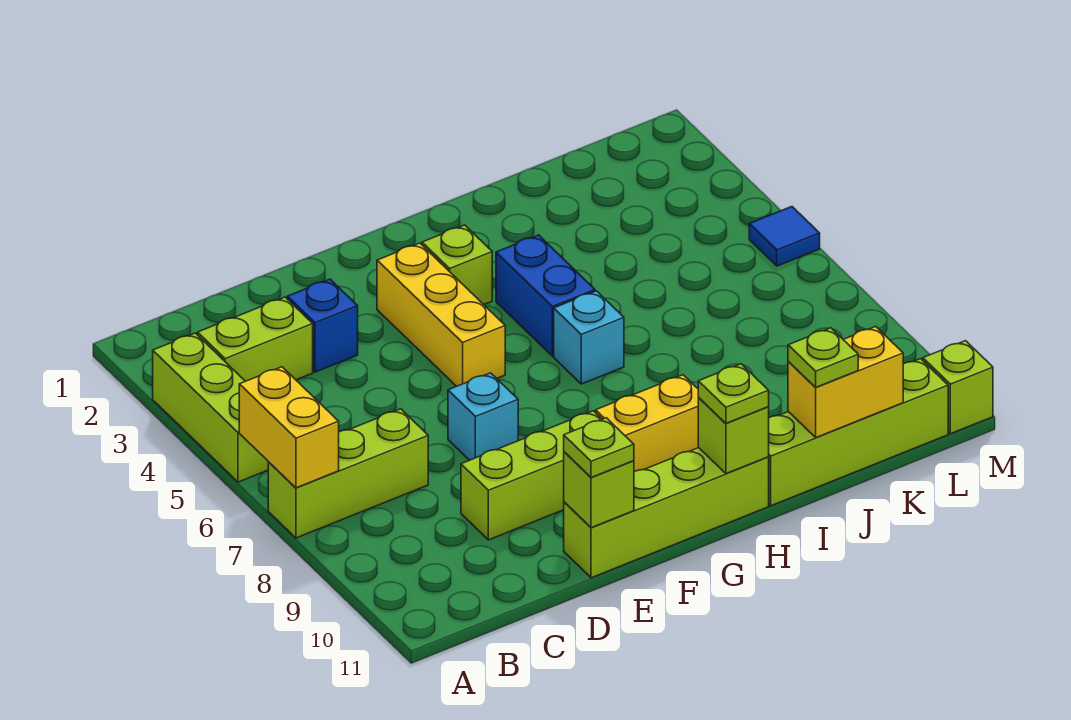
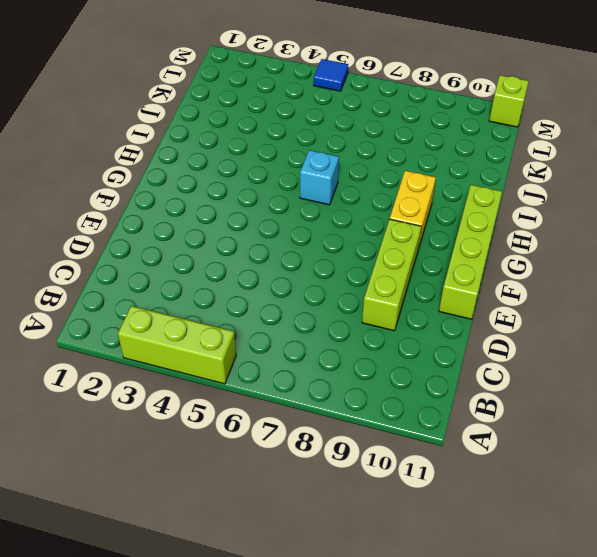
none -> lime 1x3 brick [268,409,428,538]
none -> lime 1x2 brick [198,297,313,381]
none -> blue 1x1 brick [287,279,358,372]

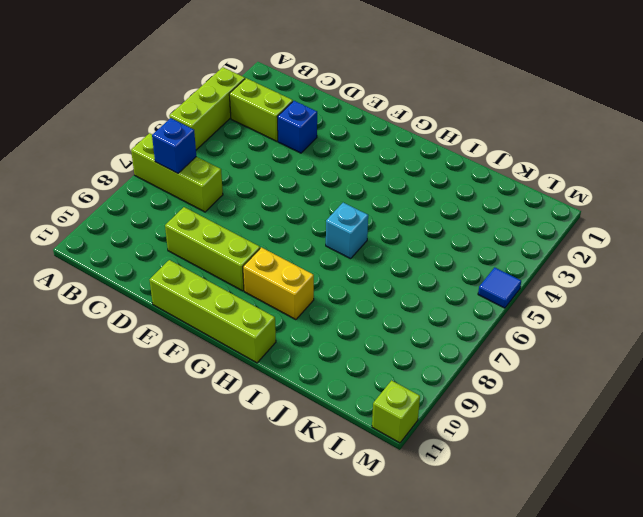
blue 1x1 brick [152,118,196,173] -> none
none -> cyan 1x1 brick [448,373,518,460]
none -> yellow 1x3 brick [377,243,505,386]
none -> lime 1x1 brick [422,225,492,304]

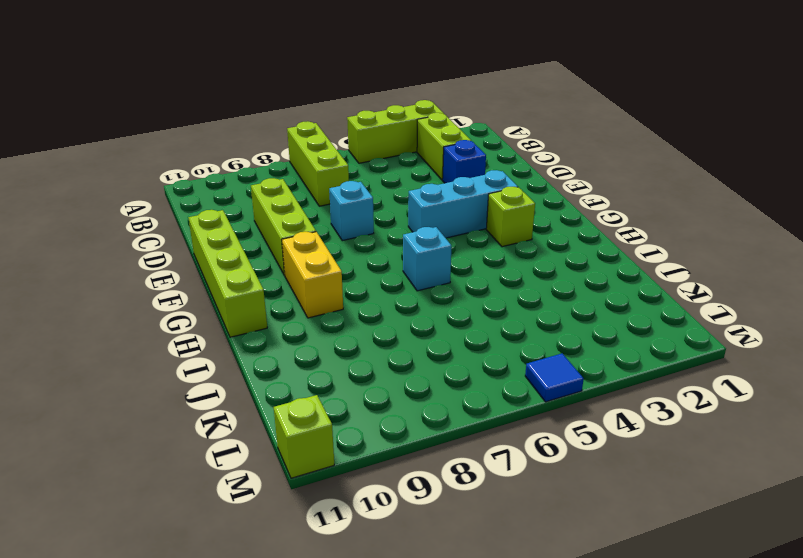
cyan 1x3 brick [408,170,518,238] -> yellow 1x3 brick [377,243,505,386]
none -> blue 1x2 brick [496,235,595,356]
none -> lime 1x4 brick [769,359,948,506]
none -> yellow 1x2 brick [239,367,339,488]

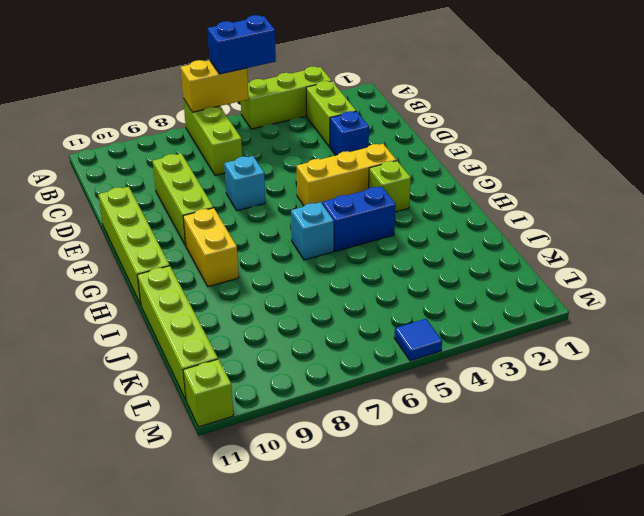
blue 1x2 brick [207,15,276,74] -> none
none -> lime 1x1 brick [564,452,634,528]
none -> lime 1x1 brick [698,398,769,474]
none -> yellow 1x2 brick [788,327,903,437]

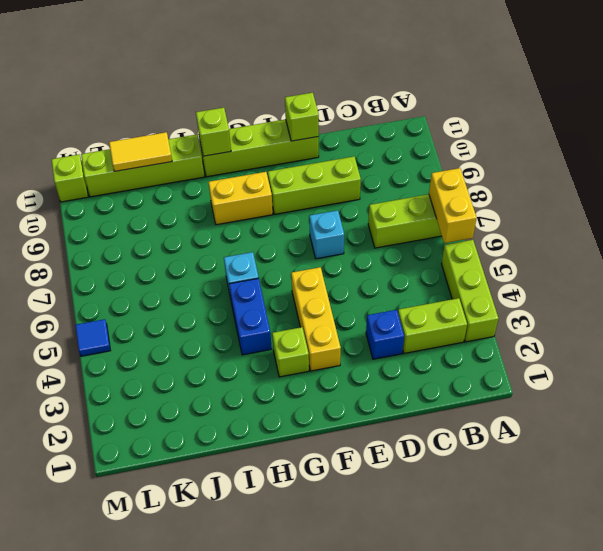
yellow 1x2 tile [109,132,172,171] -> yellow 1x2 brick [788,327,903,437]
none -> lime 1x1 plate [564,418,634,478]
none -> lime 1x1 plate [698,364,769,423]
none -> lime 1x1 plate [788,328,858,387]

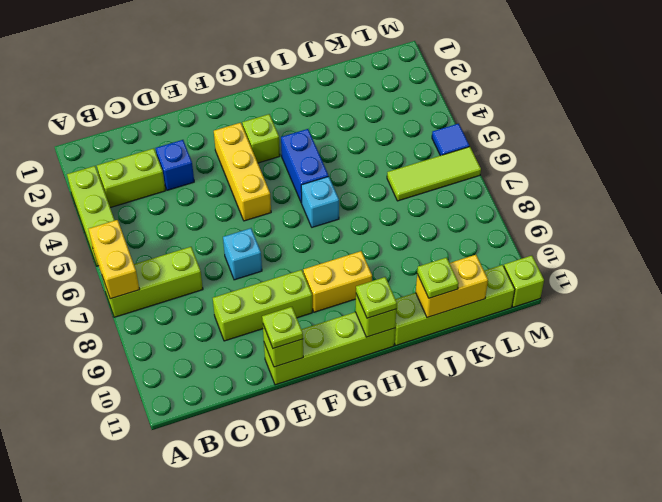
lime 1x3 tile [387,147,481,201] -> none

